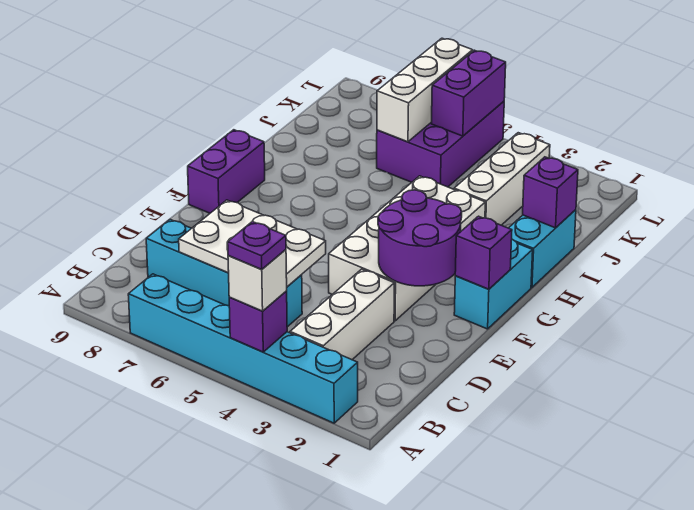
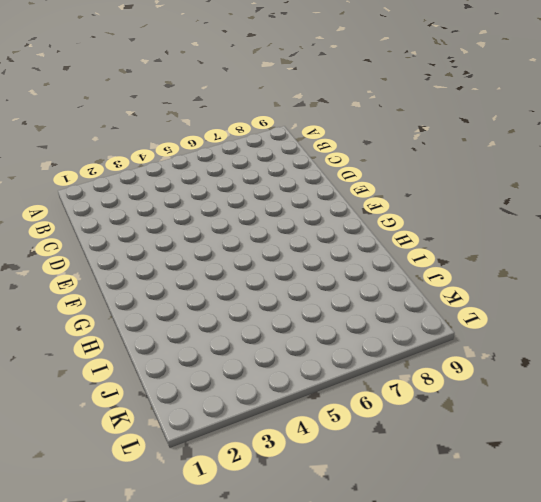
none -> cyan 1x6 brick [128,274,358,423]
none -> white 1x3 brick [290,269,394,360]
none -> cyan 1x4 brick [146,219,302,327]

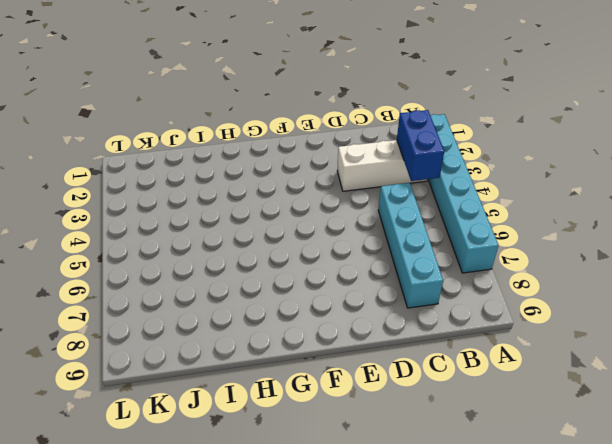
blue 1x2 brick [397,110,444,181] -> none
none -> white 2x4 brick [329,176,485,321]
none -> cyan 1x2 brick [454,239,533,329]
none -> purple 1x2 brick [188,130,265,213]

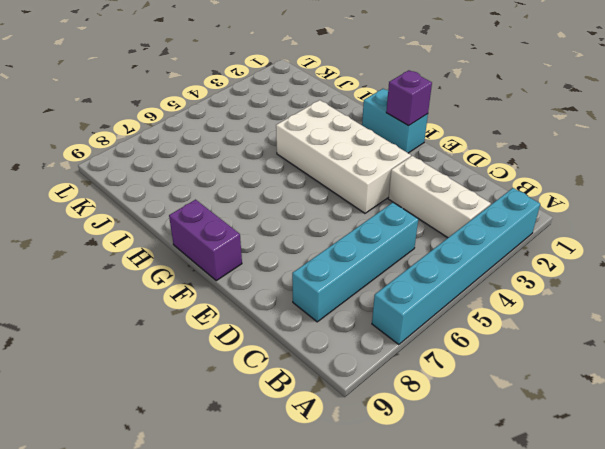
none -> cyan 1x2 brick [509,210,576,287]
none -> white 1x3 brick [454,133,550,225]
none -> purple 2x3 brick [377,101,504,187]

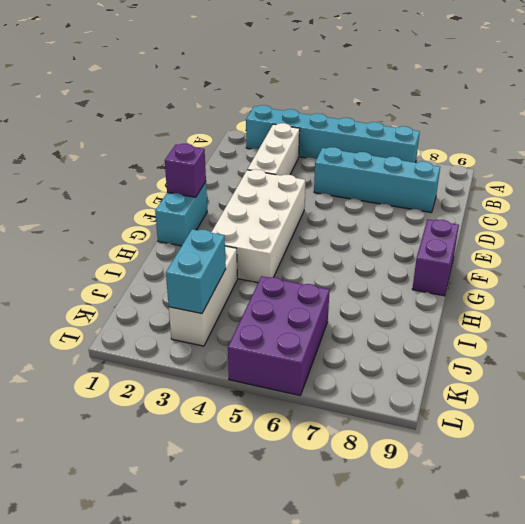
cyan 1x2 brick [166,229,226,314] -> cyan 1x2 brick moved to [509,210,576,287]
none -> purple 1x1 brick [229,291,287,352]
none -> white 2x3 plate [179,200,326,287]
none -> purple 2x2 round brick [378,190,462,286]

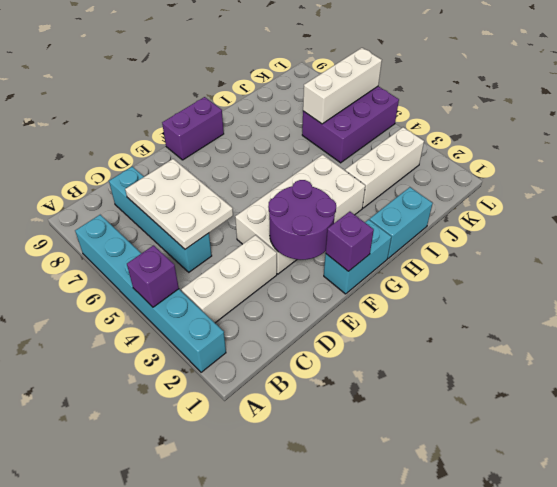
none -> purple 1x1 brick [523,157,578,228]
none -> purple 1x2 brick [432,50,506,136]
none -> white 1x1 brick [228,250,287,311]

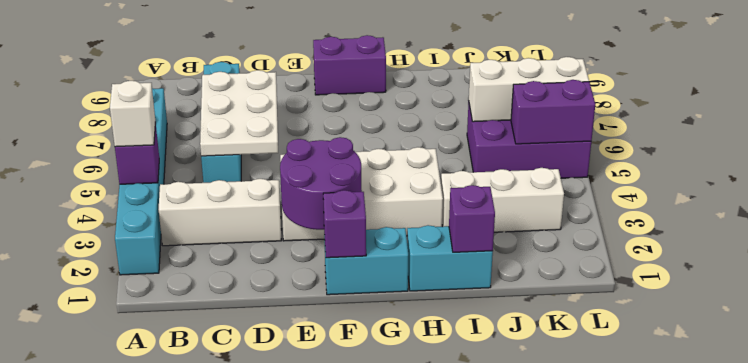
none -> purple 1x1 plate [227,222,286,269]

